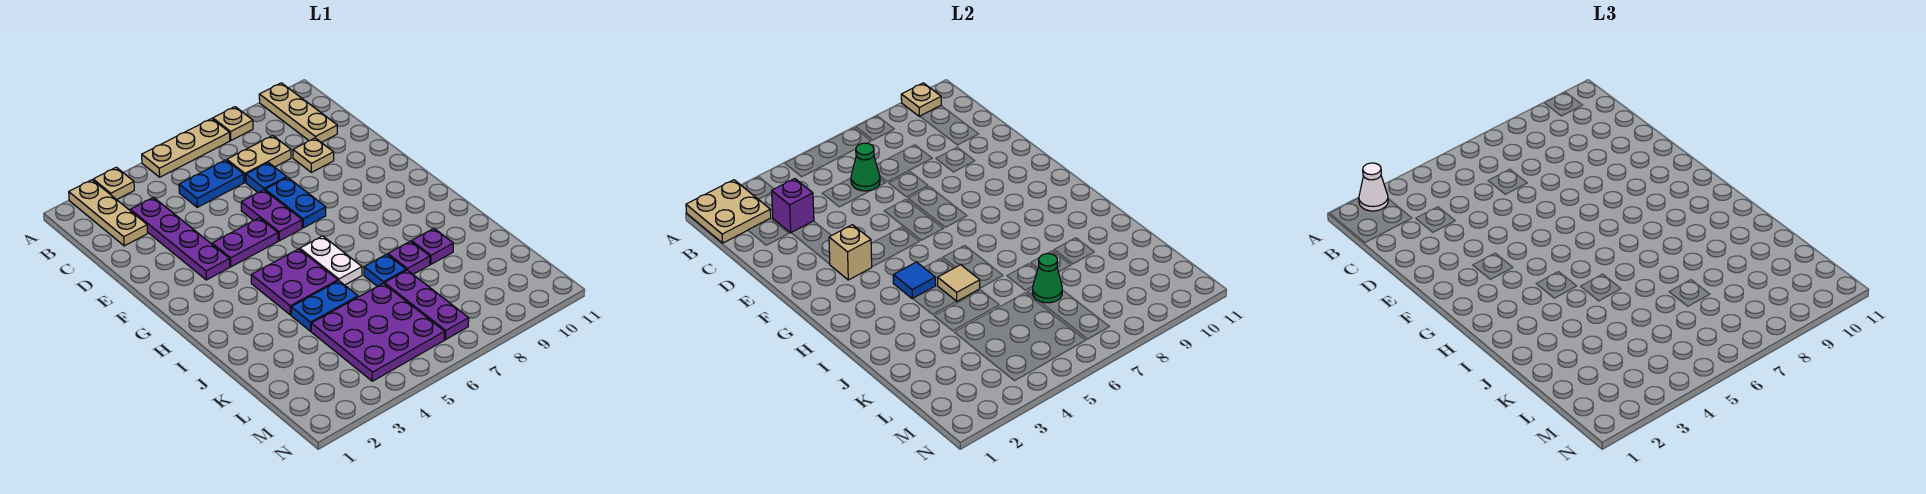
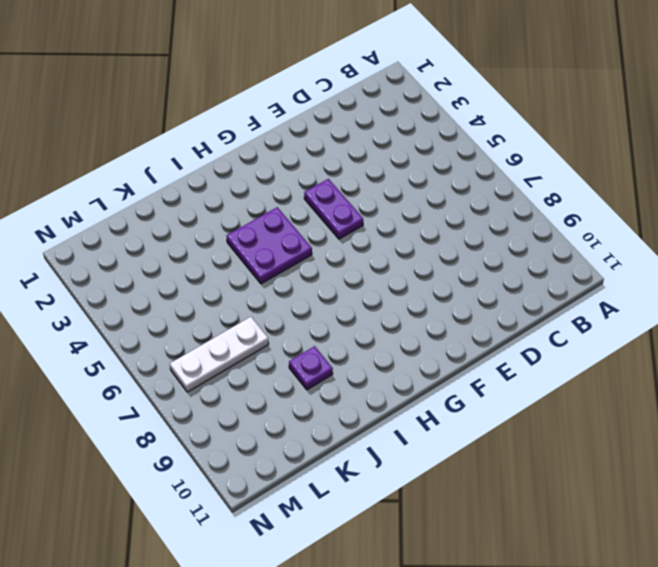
white 1x3 plate [170,317,269,392] -> purple 1x3 plate [384,270,469,340]
none -> tan 1x3 plate [69,180,148,246]
none -> tan 1x1 plate [93,167,134,200]
none -> tan 1x3 plate [142,119,230,177]
none -> tan 1x1 plate [213,107,253,140]

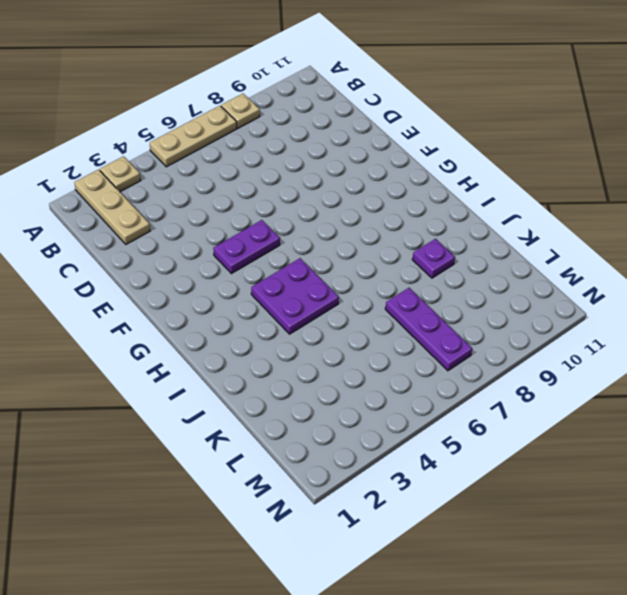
none -> tan 1x3 plate [259,83,337,142]
none -> purple 1x4 plate [130,197,230,280]
none -> blue 1x2 plate [179,160,244,207]
none -> tan 1x2 plate [227,136,291,182]

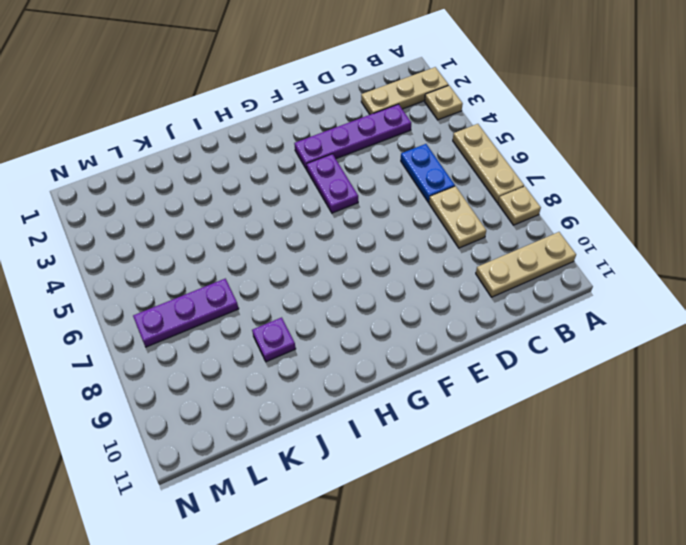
none -> blue 1x1 plate [246,163,287,193]
none -> tan 1x1 plate [293,138,334,172]
none -> purple 1x2 plate [241,190,302,241]
none -> blue 1x2 plate [265,177,326,228]

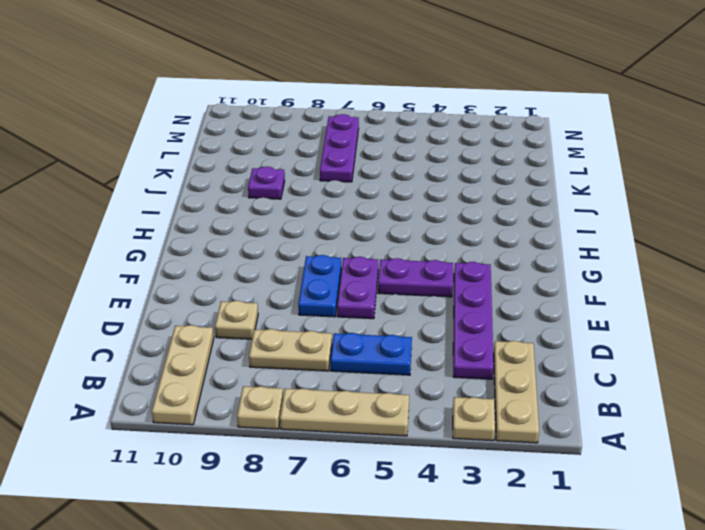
none -> blue 1x1 plate [246,163,287,193]
none -> purple 2x2 plate [251,249,338,315]
none -> white 1x2 plate [300,236,362,285]
none -> blue 1x2 plate [291,281,358,331]

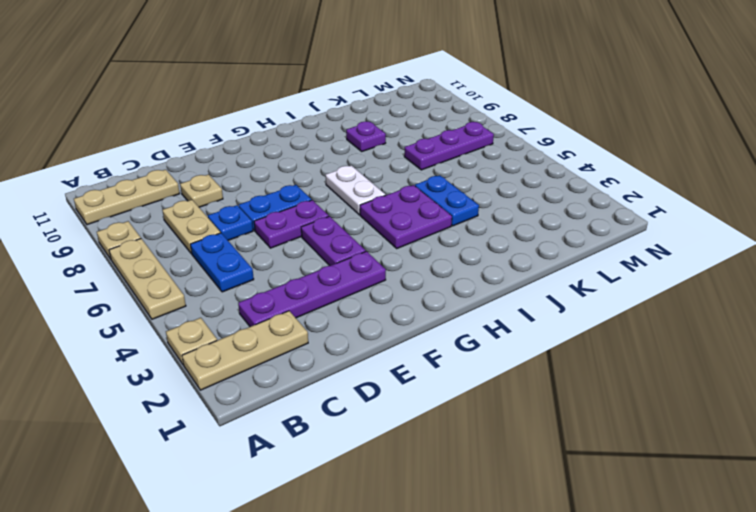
white 1x2 plate [326,165,385,215] -> white 1x2 plate turned to [300,236,362,285]
none -> blue 1x1 plate [364,254,406,286]
none -> purple 1x1 plate [388,241,430,274]
none -> purple 3x3 plate [311,283,445,381]
none -> tan 2x2 plate [686,180,771,243]

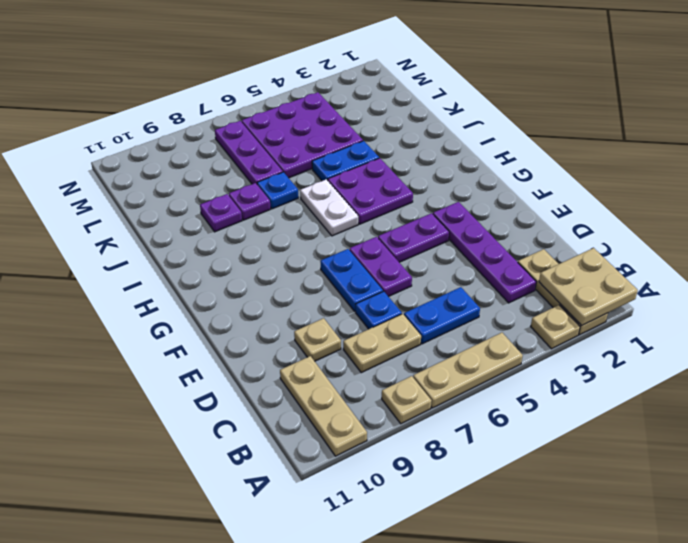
none -> tan 1x1 plate [901,83,941,116]
none -> purple 1x1 brick [771,179,814,233]
none -> green 1x1 cone [851,143,880,191]
none -> tan 1x1 brick [829,225,872,280]

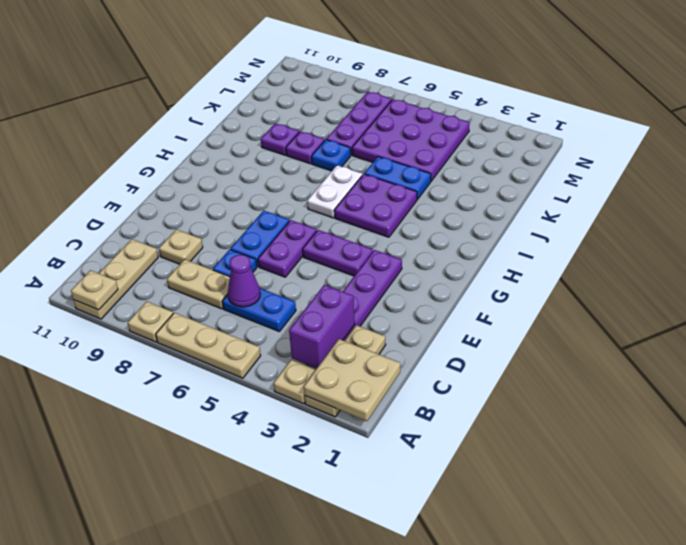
purple 1x2 brick [289,285,355,368] -> purple 1x1 brick [771,179,814,233]
purple 1x1 cone [228,255,260,307] -> green 1x1 cone [851,143,880,191]
none -> tan 1x1 brick [829,225,872,280]
none -> blue 1x1 tile [893,262,936,299]
none -> tan 1x1 tile [938,265,980,301]
none -> green 1x1 cone [1032,254,1062,303]

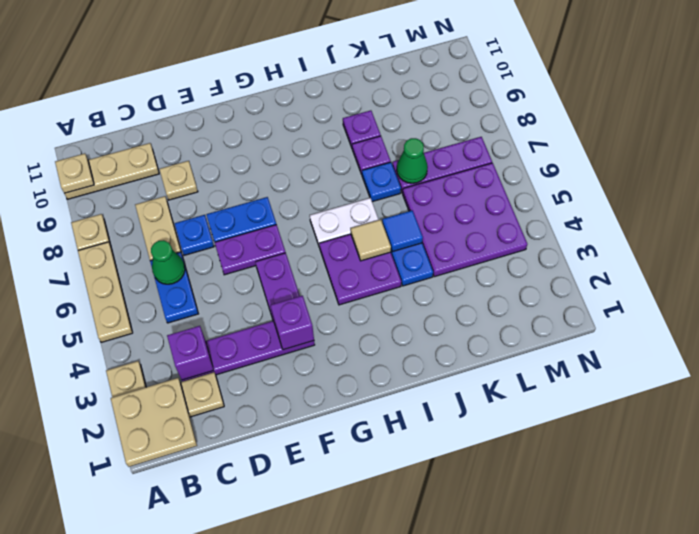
purple 1x1 brick [271,296,314,350] -> tan 1x1 brick [829,225,872,280]
blue 1x1 tile [382,210,423,252] -> blue 1x1 tile moved to [893,262,936,299]
none -> white 1x1 cone [1359,163,1388,211]

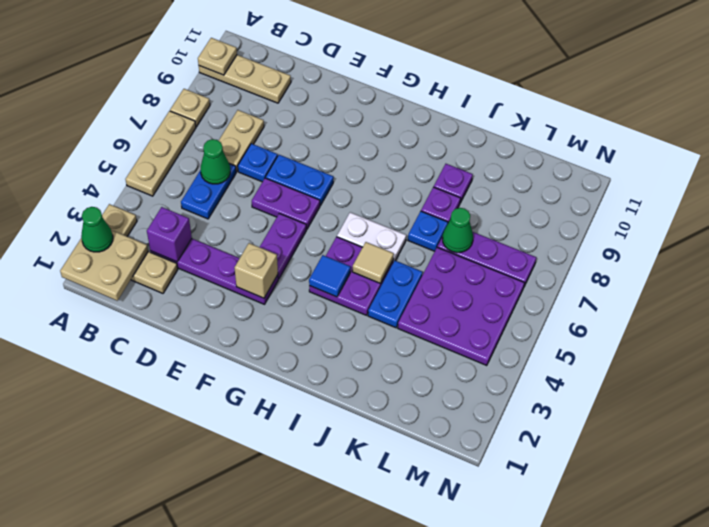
green 1x1 cone [81,207,113,252] -> white 1x1 cone [1359,163,1388,211]
none -> tan 1x1 plate [293,138,334,172]

